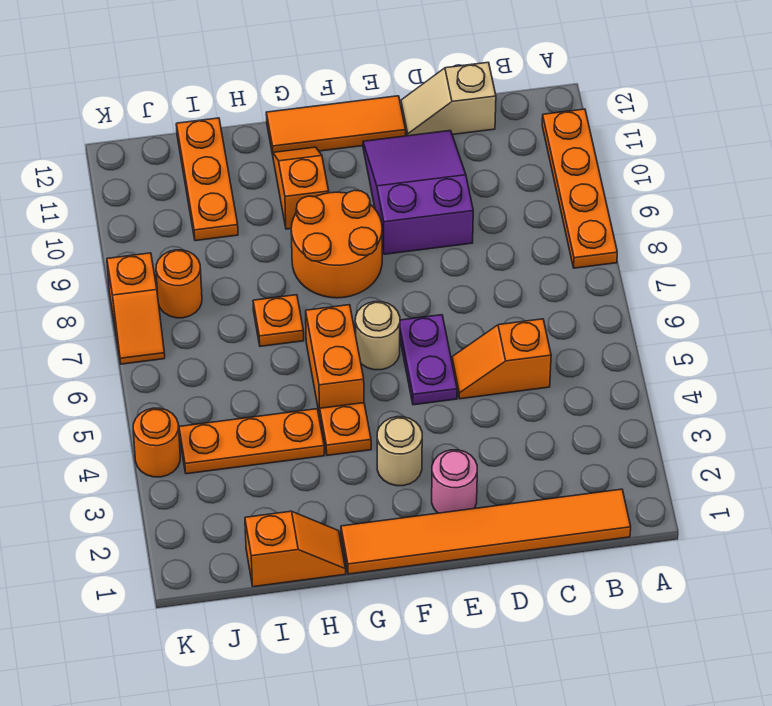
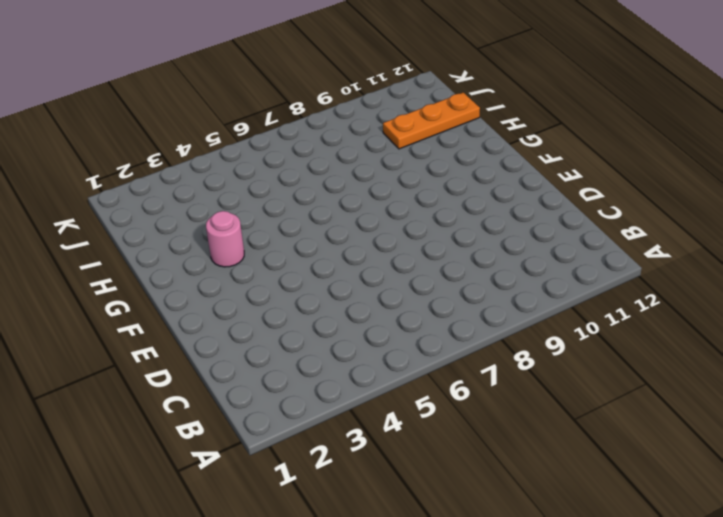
pink 1x1 round brick [206,211,244,267] -> pink 1x1 round brick moved to [432,450,477,513]
none -> orange 1x4 plate [542,109,617,268]
none -> orange 1x6 tile [341,489,631,574]
none -> orange 1x2 slope [452,319,551,399]

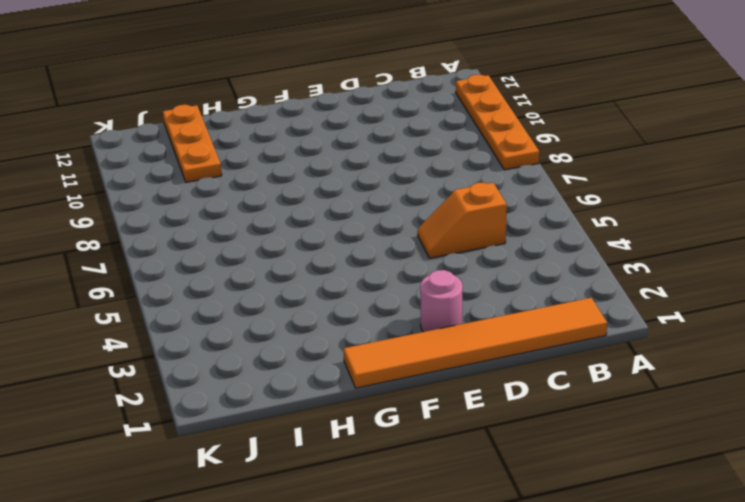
none -> tan 1x2 slope [401,62,496,136]
none -> purple 2x3 slope [363,131,473,254]
none -> purple 1x2 plate [400,315,457,405]

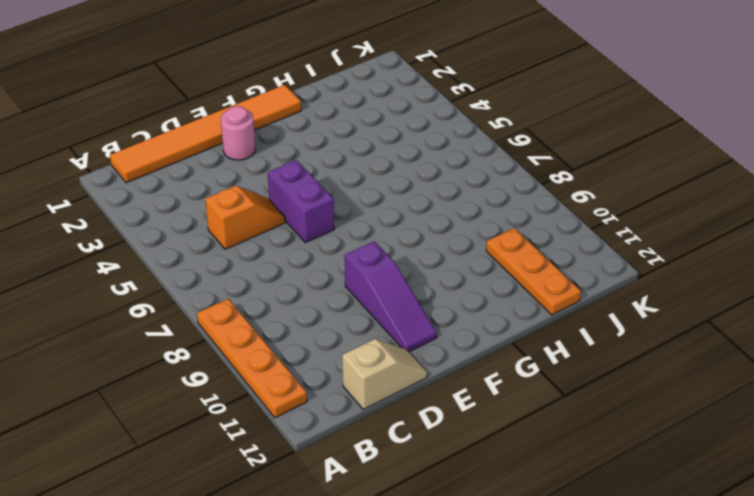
purple 1x2 brick [268,160,334,243] -> purple 1x2 plate [400,315,457,405]
purple 1x3 slope [345,241,437,352] -> purple 2x3 slope [363,131,473,254]
none -> orange 1x3 tile [266,96,406,155]
none -> tan 1x1 round brick [377,417,422,486]
none -> tan 1x1 round brick [355,302,400,370]

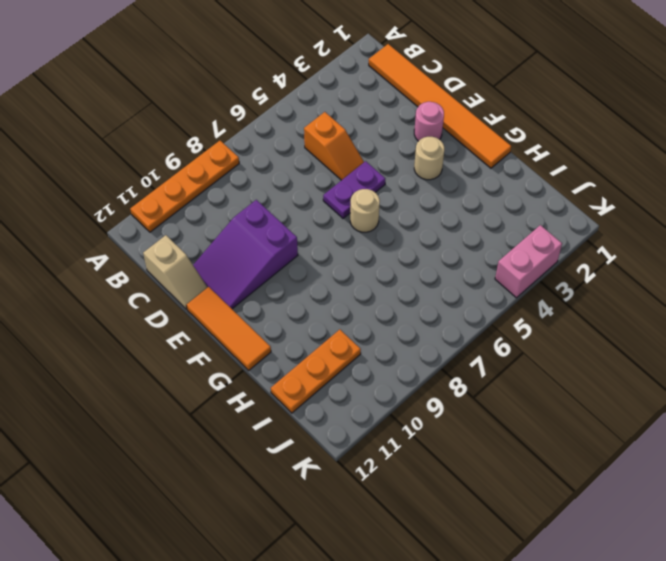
pink 1x2 brick [495,225,562,298] -> orange 1x1 round brick [133,408,180,477]
none -> orange 2x2 round brick [291,190,382,298]
none -> orange 1x1 plate [320,403,371,455]
none -> orange 1x2 brick [306,305,364,416]

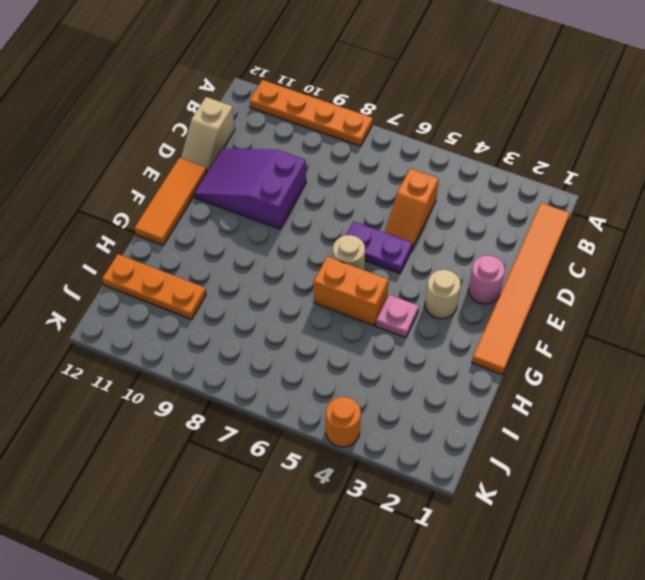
pink 1x1 plate [376,295,419,338] -> orange 1x1 plate [320,403,371,455]
none -> orange 2x2 round brick [291,190,382,298]
none -> orange 1x2 slope [273,147,329,229]
none -> orange 1x2 slope [245,511,346,587]

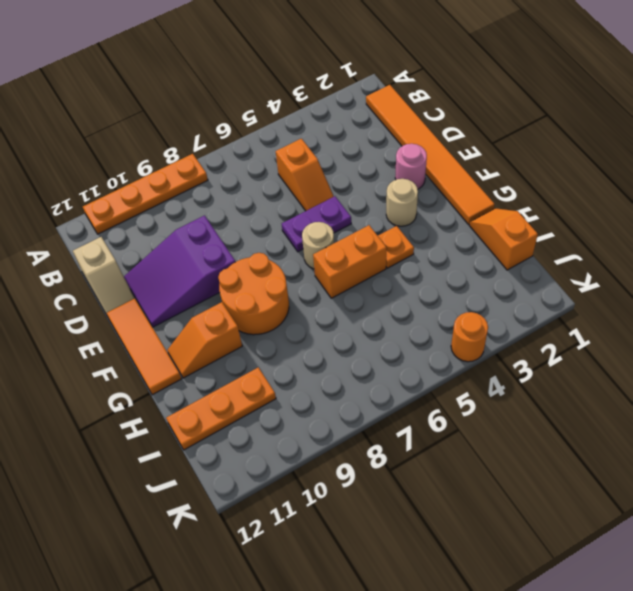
none -> orange 1x3 plate [179,409,324,474]
none -> orange 1x1 plate [253,295,304,346]
none -> orange 1x1 round brick [156,250,202,318]

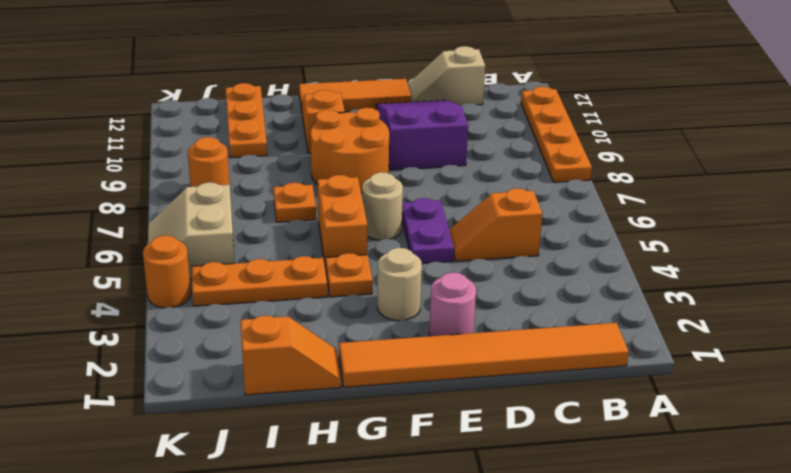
tan 2x2 slope [148,182,235,279] -> none
none -> orange 1x2 slope [107,253,165,364]

